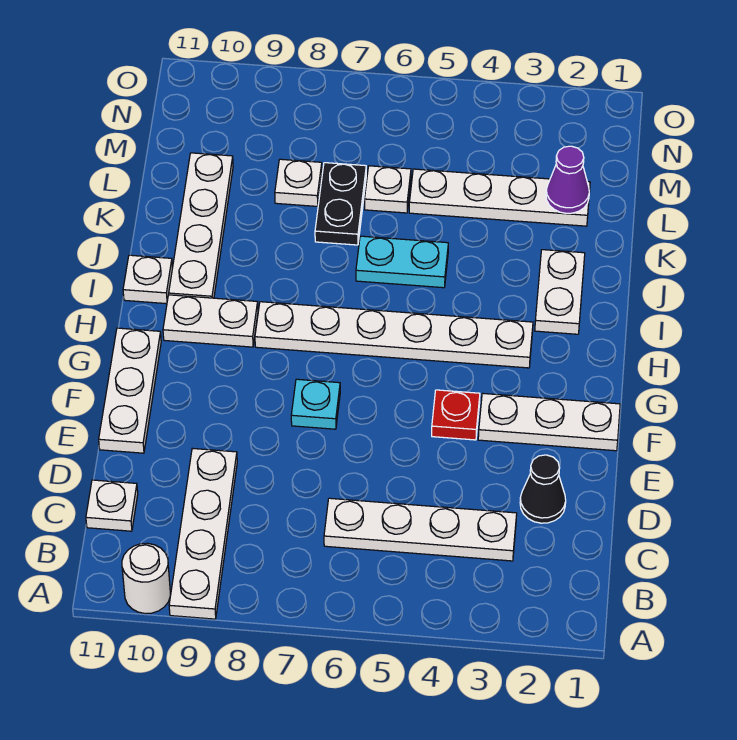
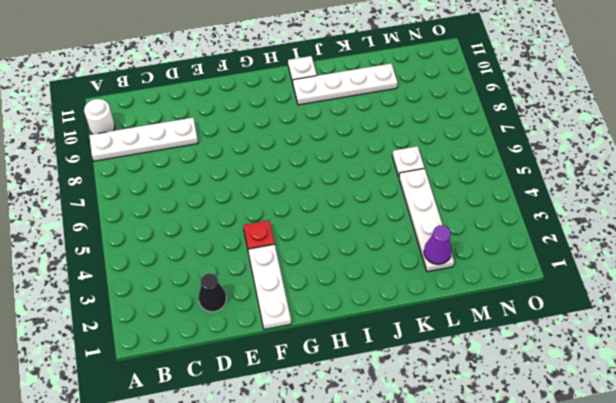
none -> white 1x4 plate [324,498,517,561]
none -> white 1x1 plate [86,480,138,531]
none -> white 1x3 plate [99,328,161,453]

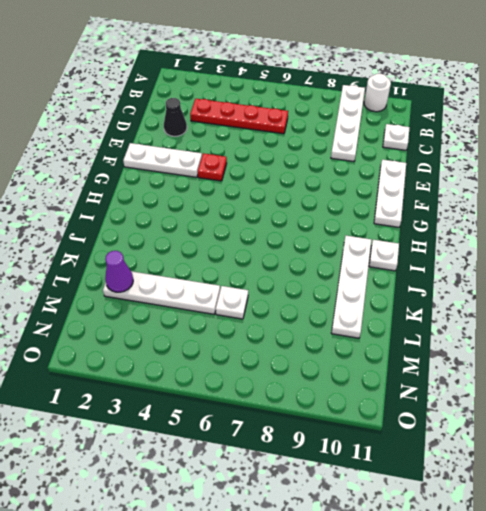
red 1x4 plate [190,99,288,134] -> white 1x4 plate [324,498,517,561]
none -> cyan 1x1 plate [291,379,340,429]
none -> white 1x6 plate [255,302,533,368]
none -> white 1x2 plate [163,295,258,347]

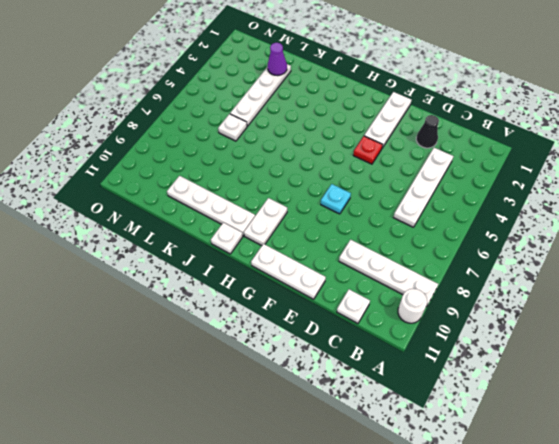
none -> white 1x6 plate [255,302,533,368]
none -> white 1x2 plate [535,250,585,334]
none -> cyan 1x2 plate [356,236,448,288]

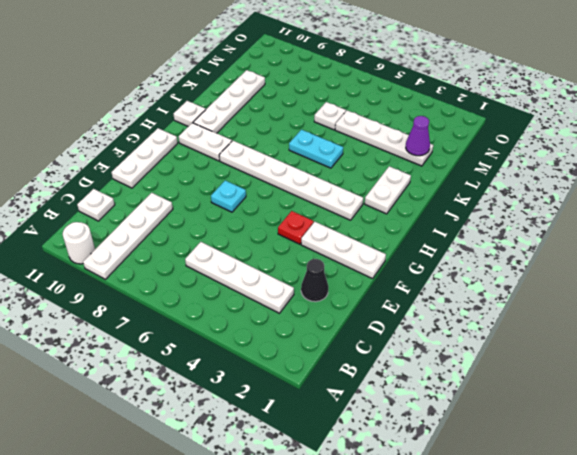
none -> black 1x2 plate [315,163,366,245]
none -> white 1x1 plate [275,159,322,206]

